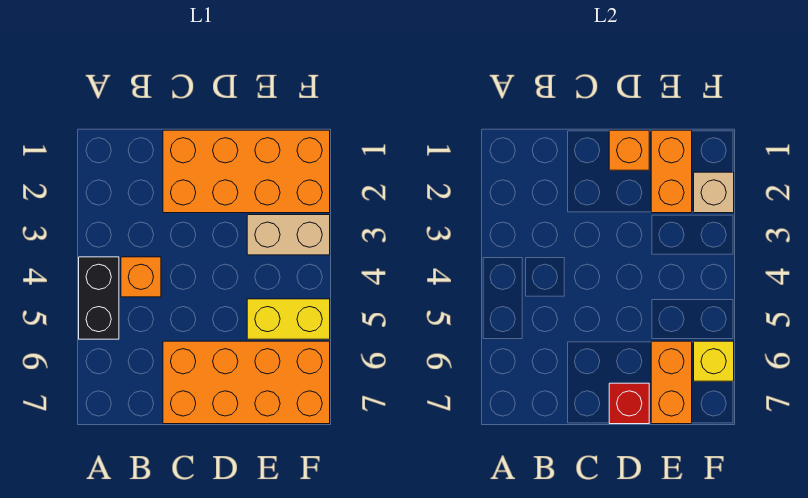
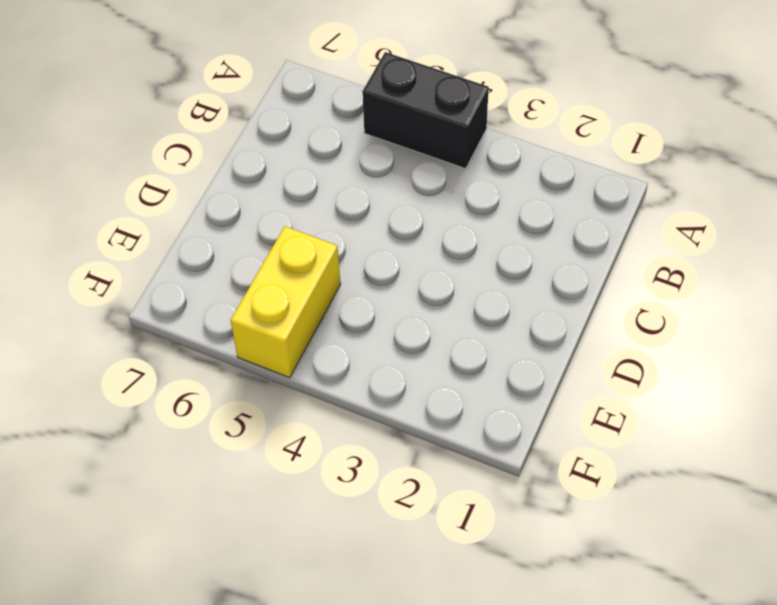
none -> orange 1x1 brick [121,257,161,297]
none -> orange 2x4 brick [163,130,330,213]
none -> orange 2x4 brick [163,341,330,424]

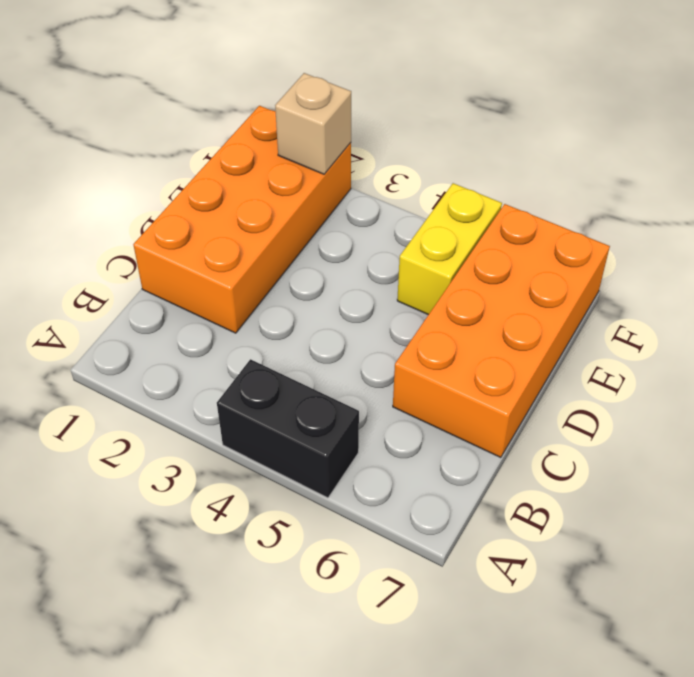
none -> orange 1x1 brick [121,257,161,297]
none -> tan 1x2 brick [247,215,330,255]
none -> orange 1x1 brick [609,130,649,170]

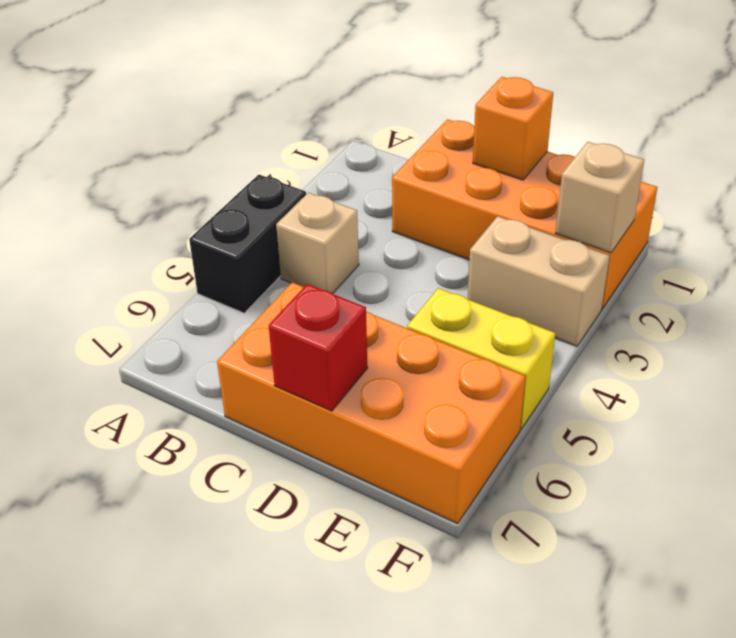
tan 1x1 brick [276,193,359,293] -> orange 1x1 brick [121,257,161,297]
none -> orange 1x2 brick [651,130,692,213]
none -> orange 1x2 brick [651,341,692,424]
none -> yellow 1x1 brick [694,341,734,381]

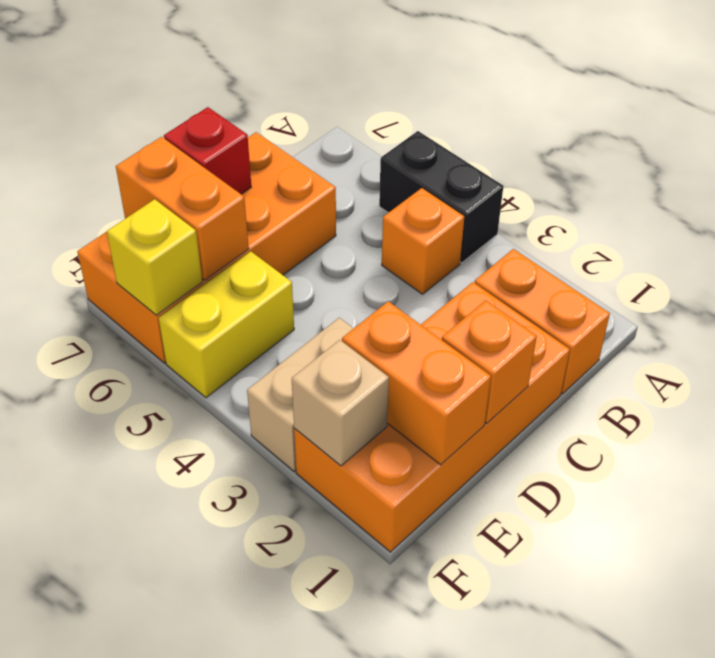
orange 1x2 brick [475,249,610,394] -> none

